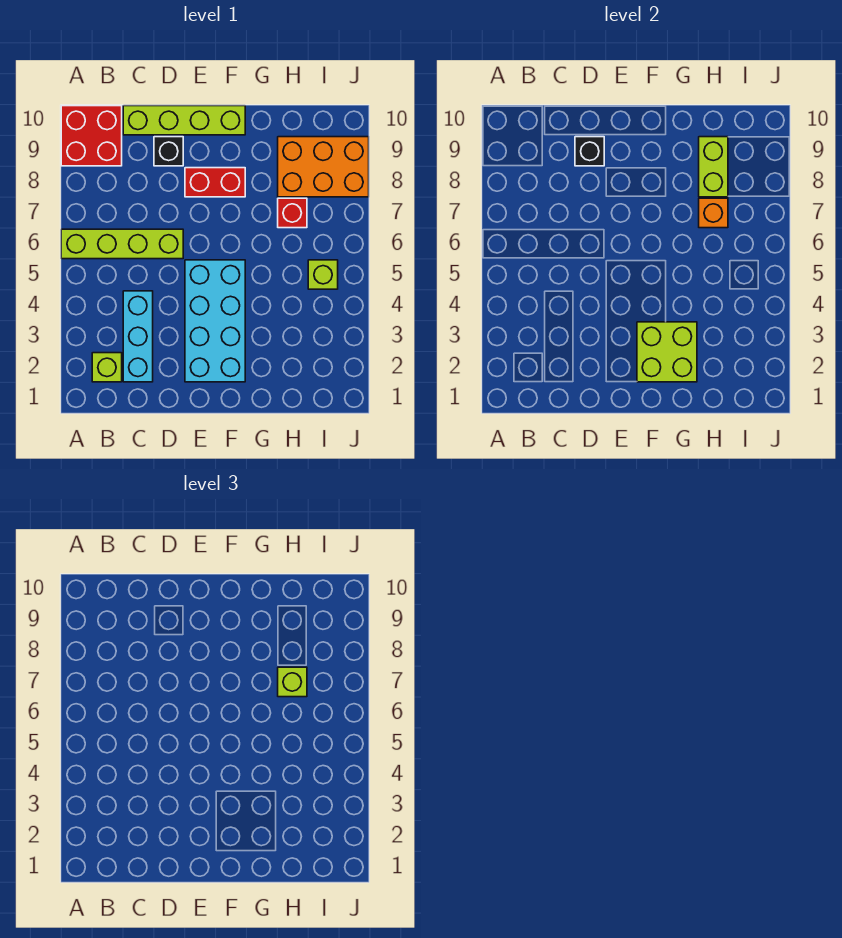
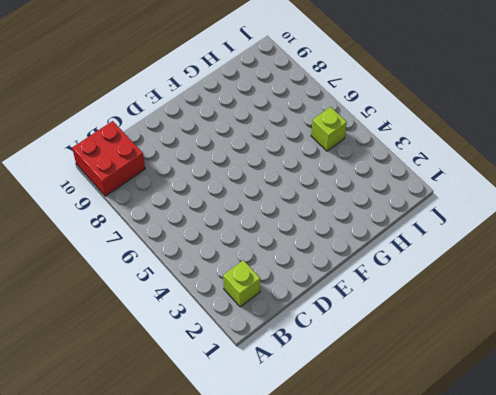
none -> lime 1x4 brick [61,229,183,259]
none -> cyan 1x3 brick [123,291,153,382]
none -> lime 1x4 brick [123,106,245,135]

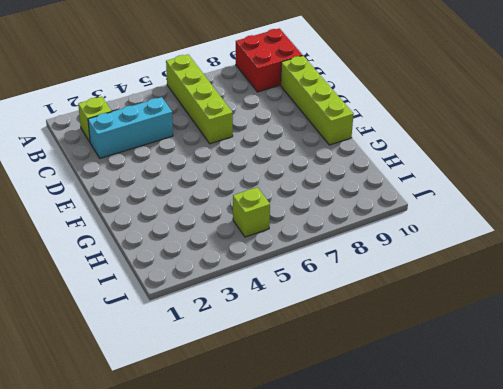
none -> black 1x1 brick [154,137,183,166]
none -> cyan 2x4 brick [185,260,245,382]
none -> red 1x2 brick [185,168,245,197]

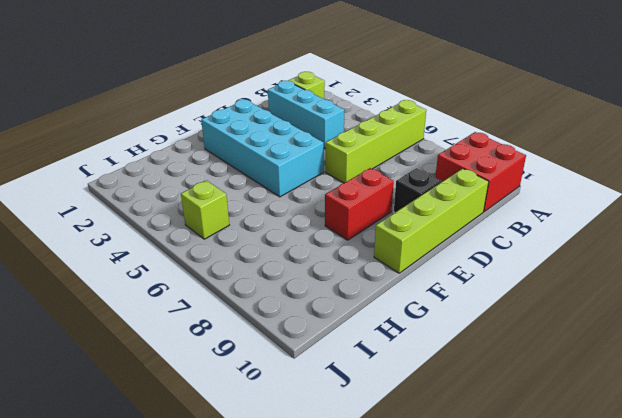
none -> red 1x1 brick [278,198,307,228]
none -> orange 2x3 brick [278,137,369,197]
none -> black 1x1 brick [575,137,604,166]

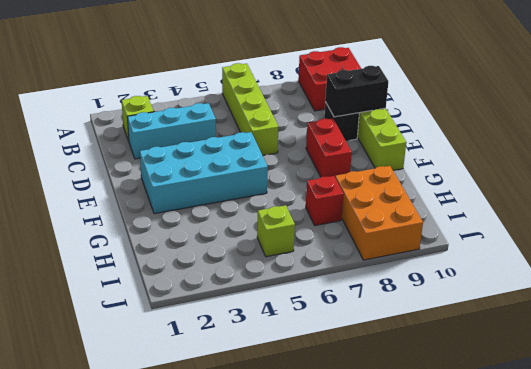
black 1x2 brick [325,66,388,117] -> black 1x1 brick [575,137,604,166]
none -> lime 2x2 brick [637,322,697,382]
none -> orange 1x1 brick [699,198,728,228]
none -> lime 1x2 brick [699,137,728,197]

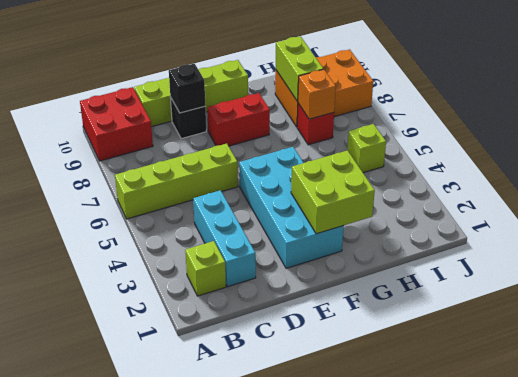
none -> lime 1x1 brick [278,667,307,697]

